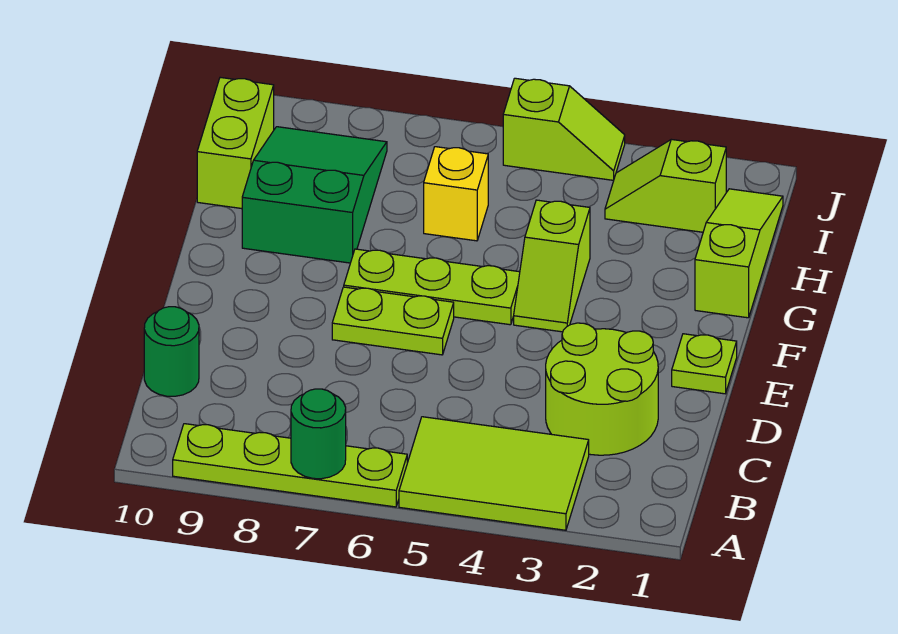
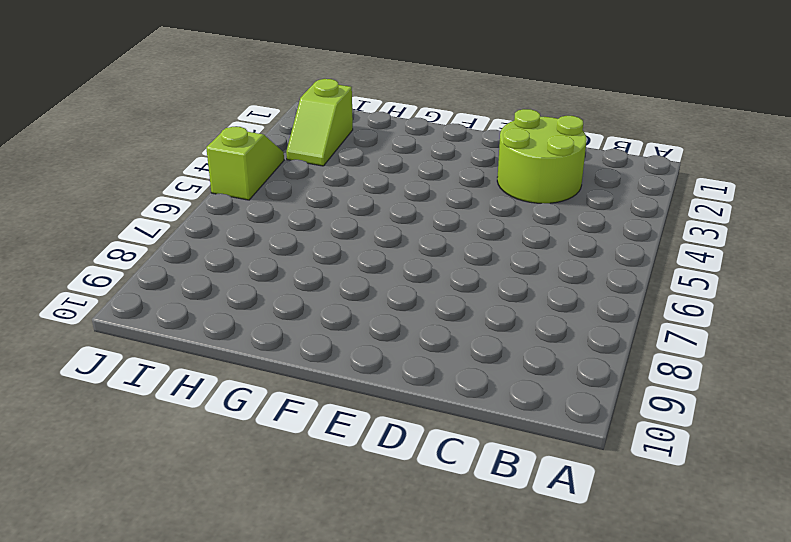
none -> lime 2x3 tile [399,417,589,530]
none -> lime 1x4 plate [173,424,407,507]
none -> green 1x1 round brick [144,307,199,396]

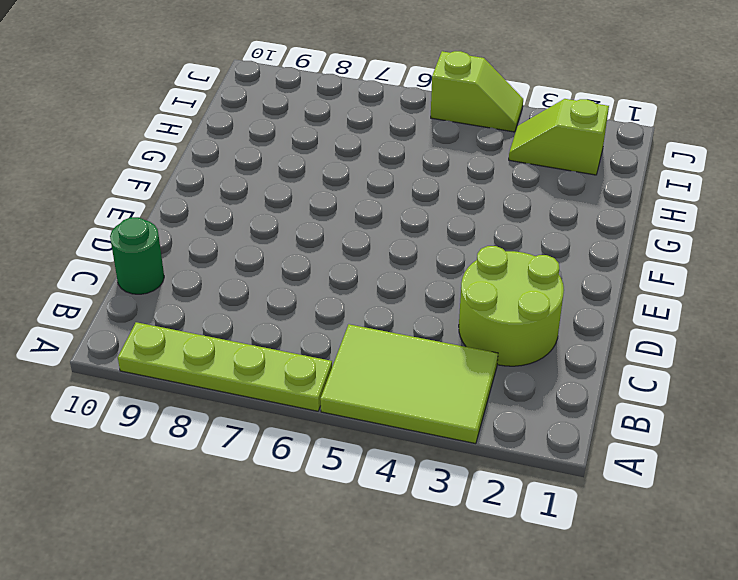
none -> lime 1x1 plate [672,334,737,394]
none -> lime 1x2 plate [332,287,454,355]
none -> lime 1x2 slope [514,200,590,332]

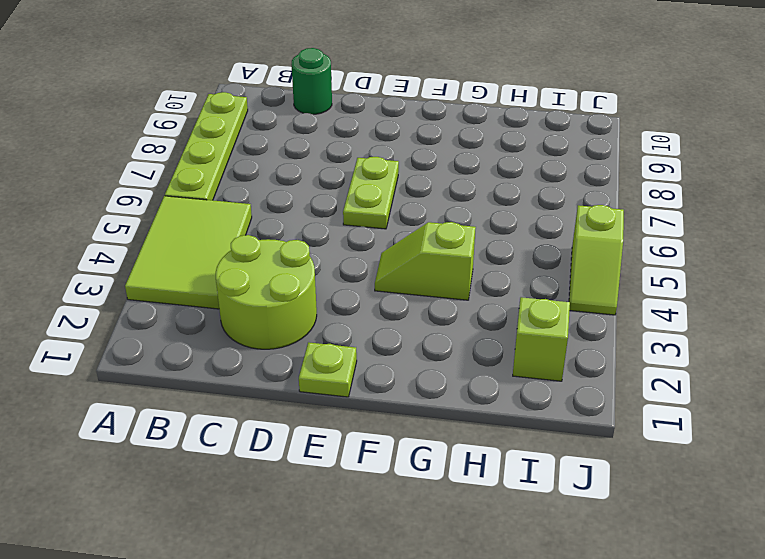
none -> lime 1x3 plate [344,249,520,325]
none -> lime 1x3 slope [695,189,783,318]
none -> green 2x3 slope [242,127,387,263]

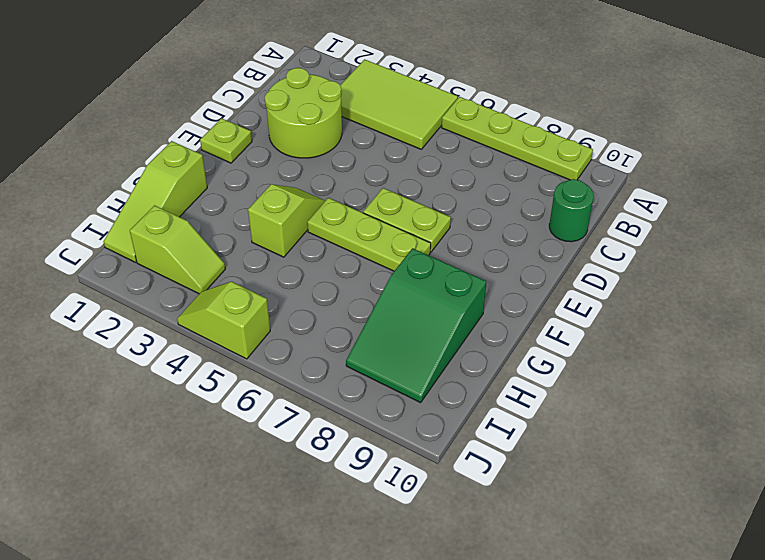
none -> yellow 1x1 brick [424,147,488,241]
none -> lime 1x2 brick [197,77,274,209]
none -> green 1x1 round brick [291,389,346,479]

